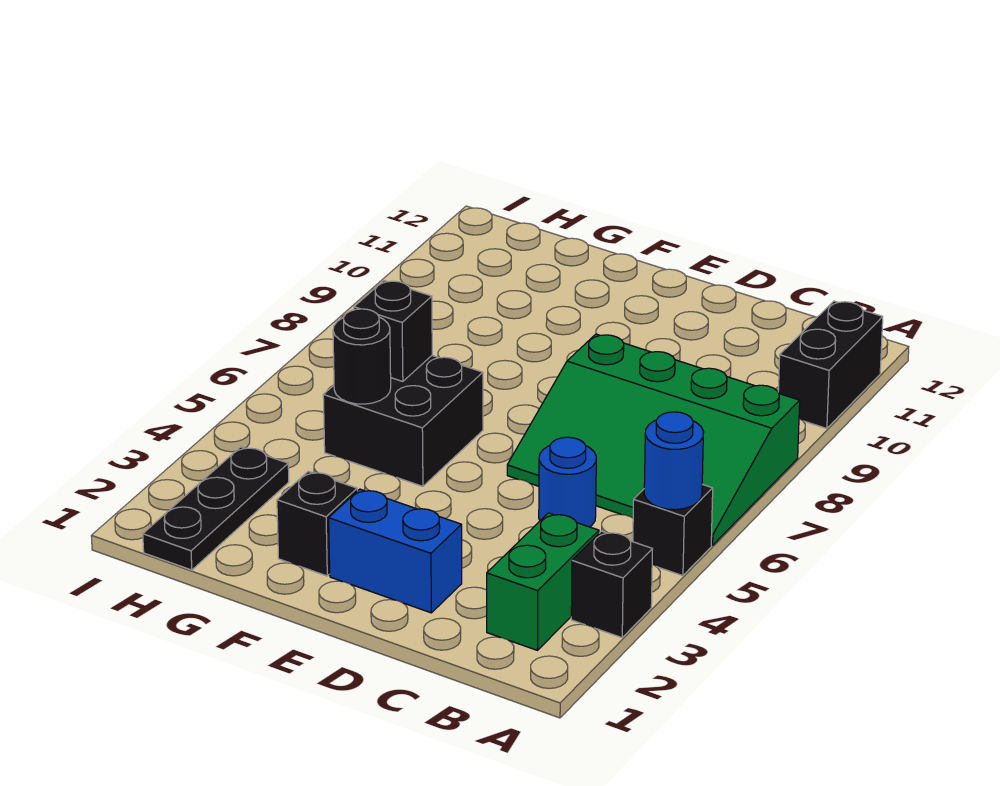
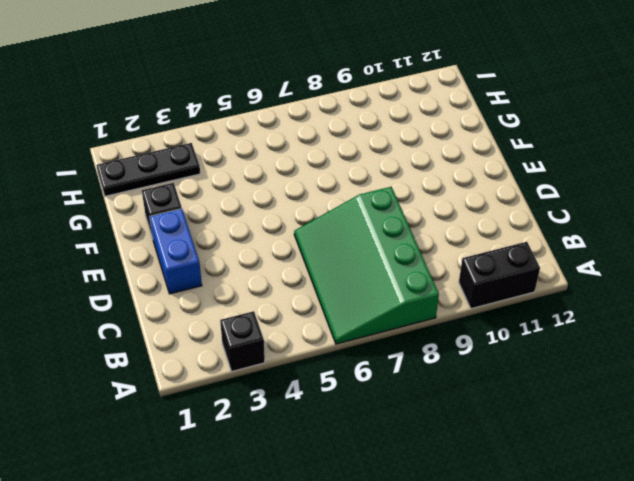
none -> black 1x1 brick [633,484,713,576]
none -> green 1x2 brick [487,513,599,650]
none -> blue 1x1 round brick [539,437,596,527]

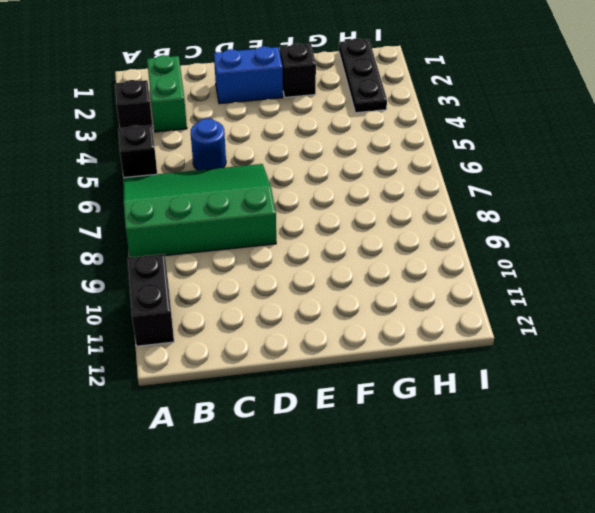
none -> black 2x2 brick [323,356,483,486]
none -> blue 1x1 round brick [644,412,704,510]
none -> black 1x1 round brick [333,309,391,404]

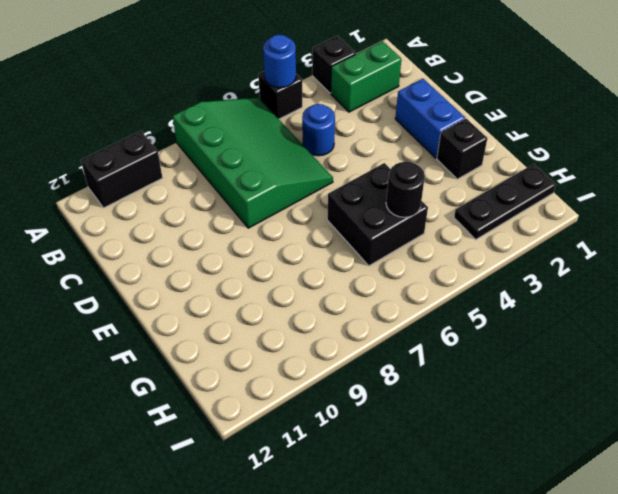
none -> black 1x1 brick [354,281,432,382]

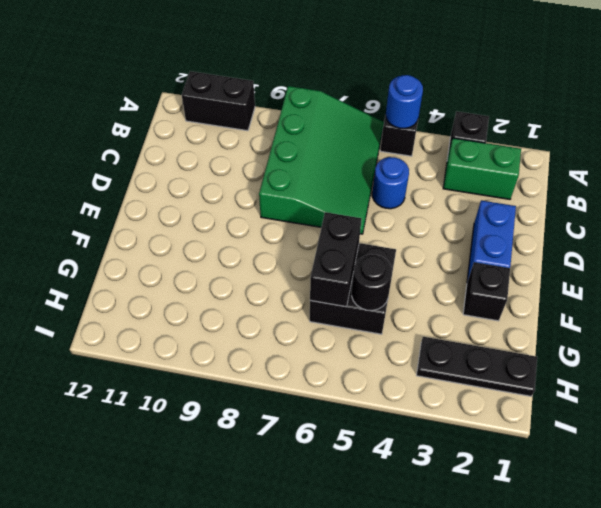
black 1x2 brick [310,212,362,307] -> black 1x1 brick [354,281,432,382]

